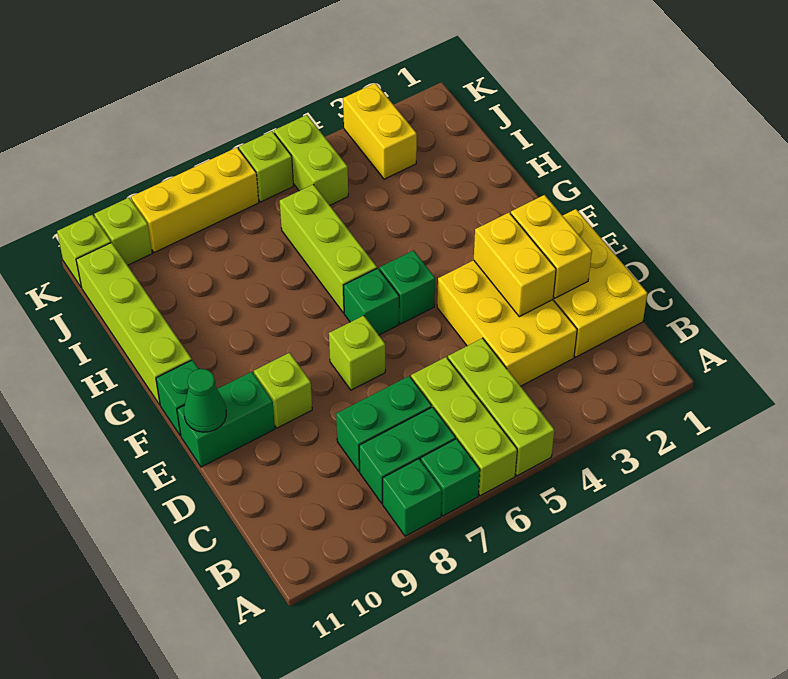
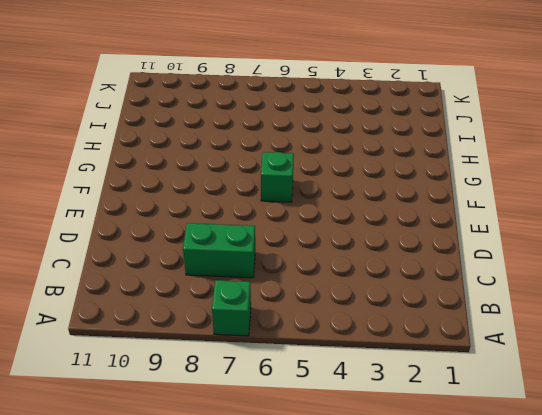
none -> lime 1x3 brick [448,338,554,476]
none -> lime 1x3 brick [411,357,517,496]
none -> green 1x1 brick [383,459,442,536]

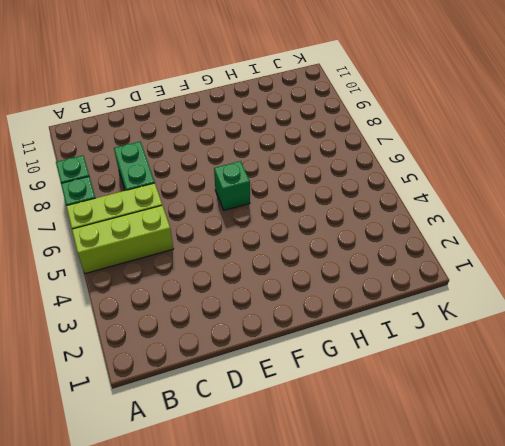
none -> green 1x2 brick [359,407,456,503]
none -> yellow 2x3 brick [553,209,647,357]
none -> yellow 2x3 brick [437,260,577,386]

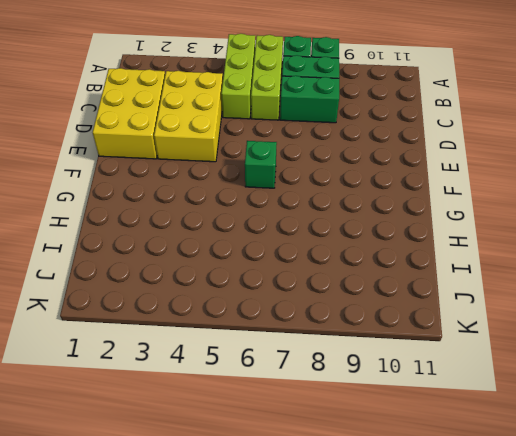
none -> lime 1x1 brick [329,315,385,390]
none -> lime 1x1 brick [254,353,312,428]
none -> green 1x2 brick [177,372,275,467]

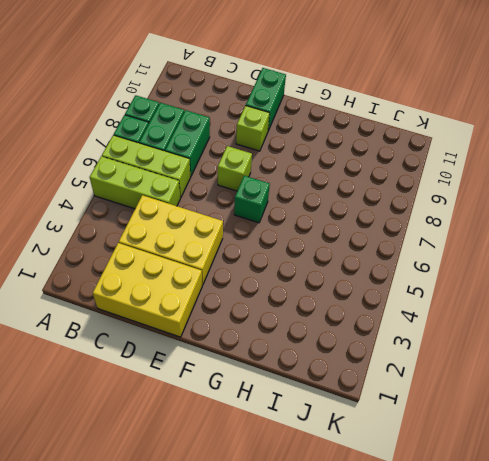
none -> green 1x1 brick [380,250,435,324]
none -> green 1x1 brick [156,360,198,436]
none -> lime 1x3 brick [280,184,377,313]

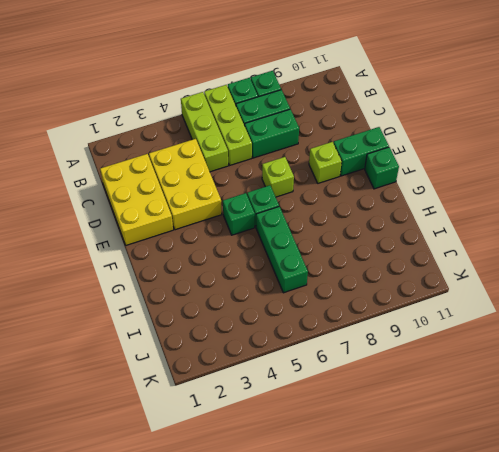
green 1x3 brick [256,206,308,293] -> lime 1x3 brick [280,184,377,313]
none -> lime 1x4 brick [76,243,192,405]
none -> yellow 1x2 brick [343,83,417,179]
none -> lime 1x2 brick [274,115,348,205]

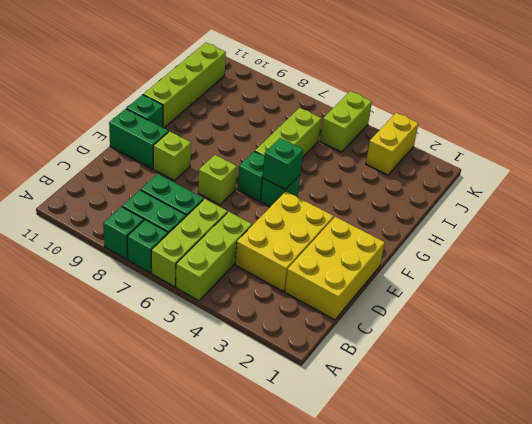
green 1x1 brick [263,138,303,189] -> none
none -> lime 1x1 brick [239,131,293,202]
none -> yellow 1x3 brick [131,148,259,253]
none -> lime 1x1 brick [94,198,152,265]

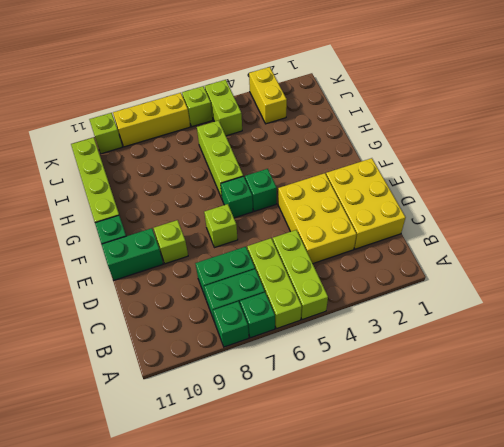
none -> lime 1x1 brick [57,215,111,287]
none -> yellow 1x2 brick [511,195,592,298]
none -> yellow 1x2 brick [474,213,556,317]

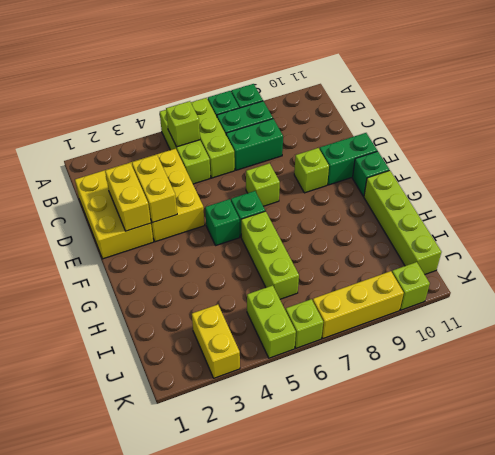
lime 1x1 brick [166,101,200,147] -> lime 1x1 brick moved to [57,215,111,287]
none -> green 1x1 cone [184,369,226,432]

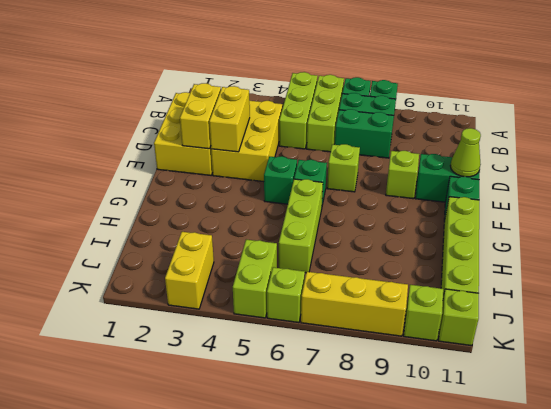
lime 1x1 cone [450,128,481,177] -> green 1x1 cone [184,369,226,432]

